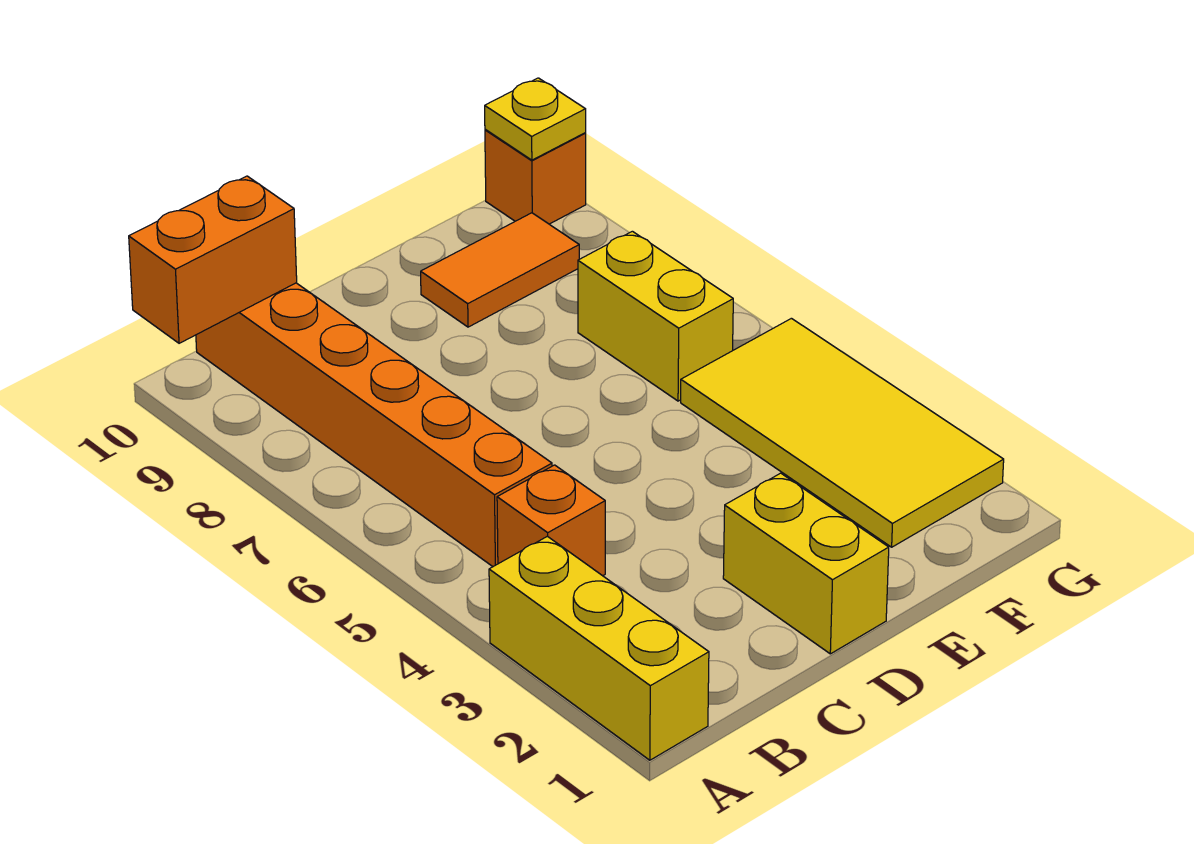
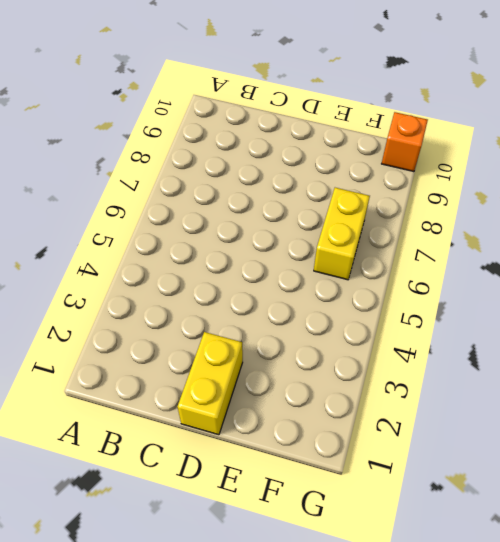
none -> yellow 1x3 brick [489,536,709,760]
none -> orange 1x1 brick [497,465,605,576]

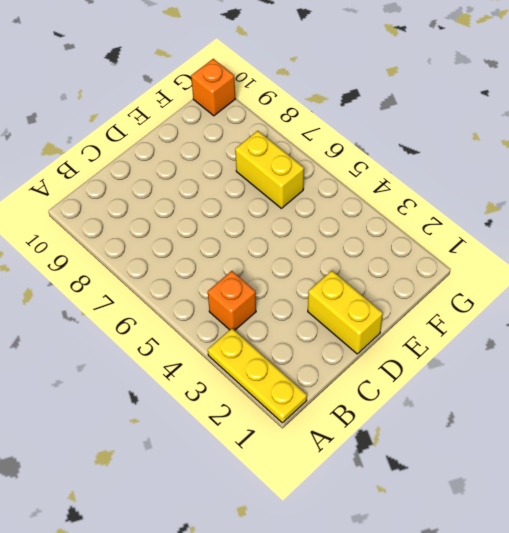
yellow 1x3 plate [208,328,307,423] -> yellow 1x3 brick [489,536,709,760]
none -> orange 1x6 brick [196,283,552,567]
none -> orange 1x2 tile [421,213,579,327]

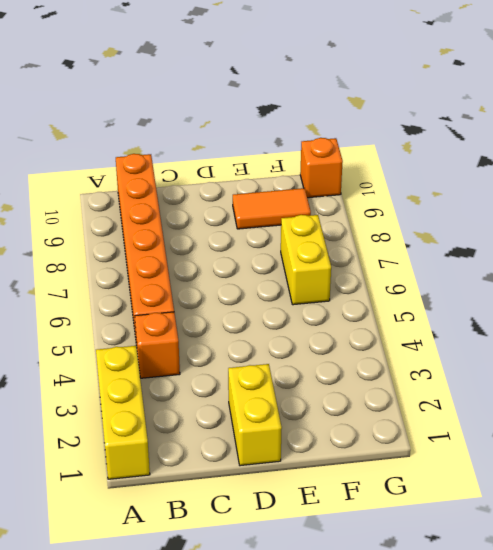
none -> yellow 2x4 tile [681,318,1004,547]
none -> orange 1x2 brick [129,176,297,343]

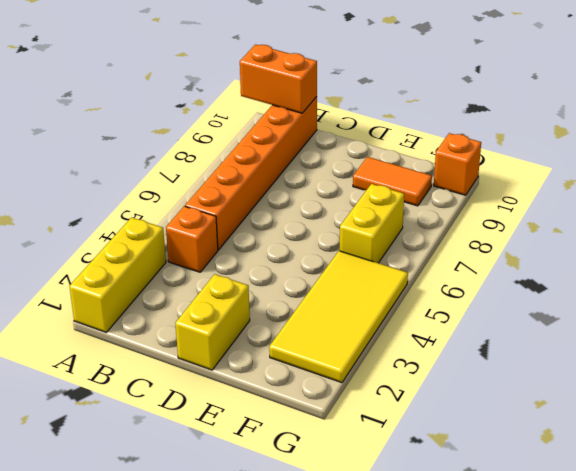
none -> yellow 1x1 plate [485,78,586,160]

